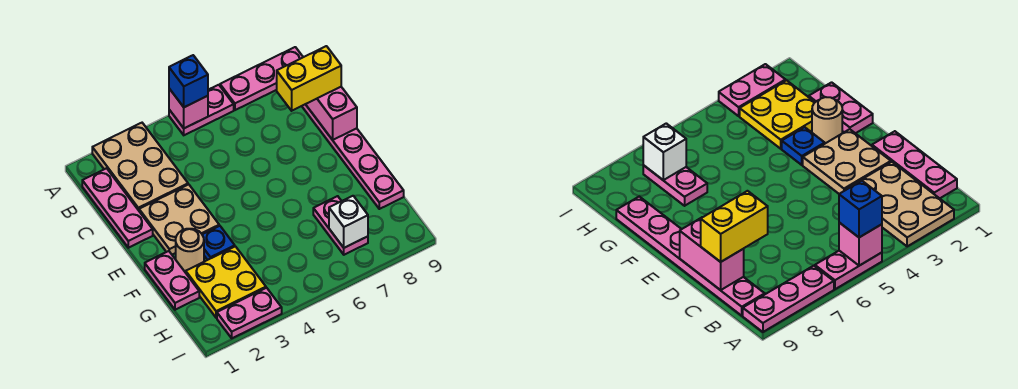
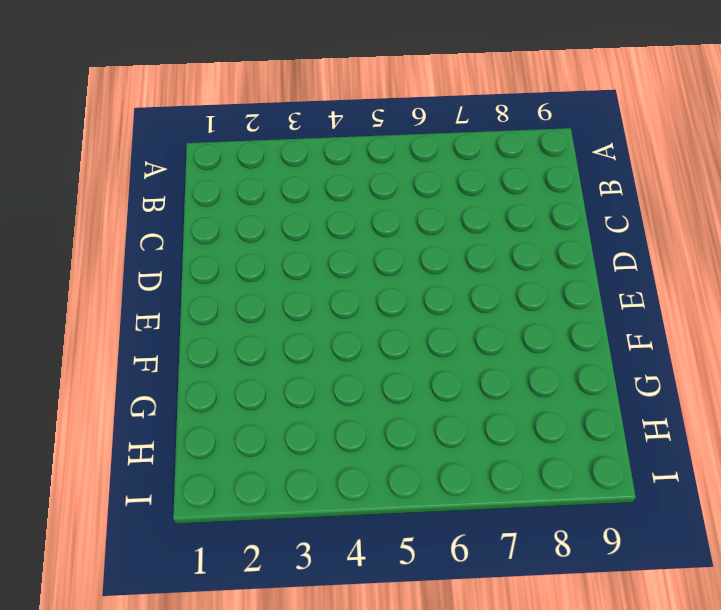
none -> tan 2x3 plate [92,123,188,210]
none -> pink 1x2 plate [169,85,234,135]
none -> pink 1x3 plate [220,47,303,110]

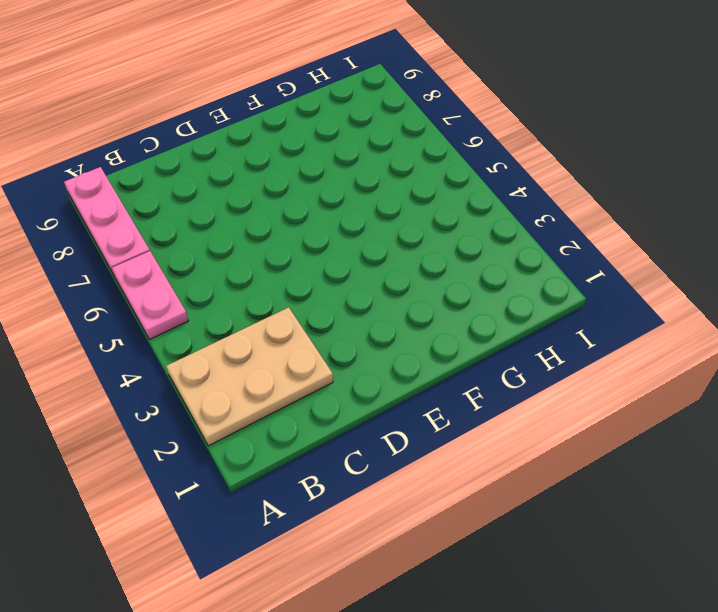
none -> pink 1x3 plate [82,168,153,248]
none -> pink 1x6 plate [302,104,404,209]
none -> tan 2x2 plate [139,185,219,255]

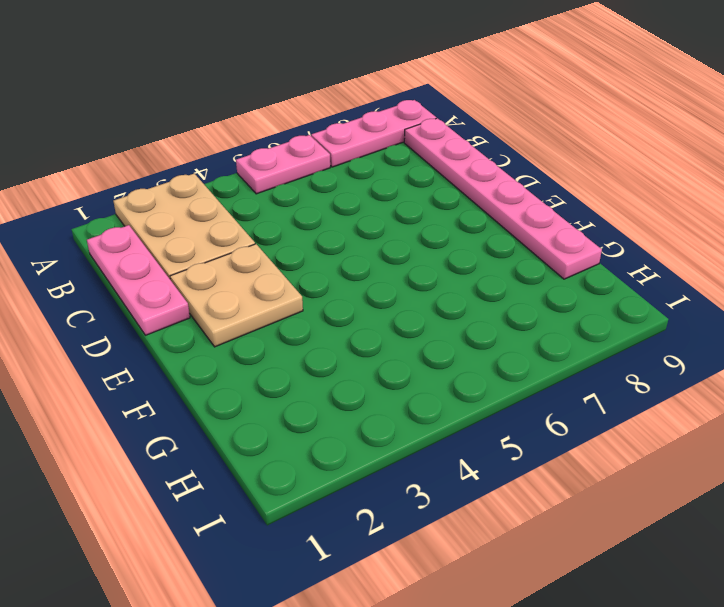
none -> pink 1x2 plate [145,251,199,310]
none -> tan 1x1 round brick [176,229,204,272]
none -> blue 1x1 plate [202,226,235,260]

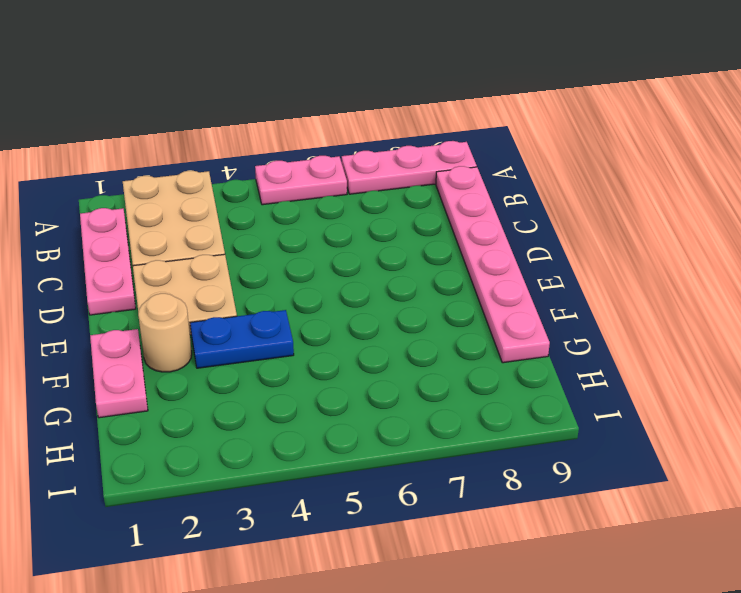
blue 1x2 plate [190,310,294,368] -> blue 1x1 plate [202,226,235,260]
none -> yellow 2x2 plate [186,246,266,318]
none -> pink 1x2 plate [313,196,368,255]
none -> pink 1x2 plate [217,288,282,338]

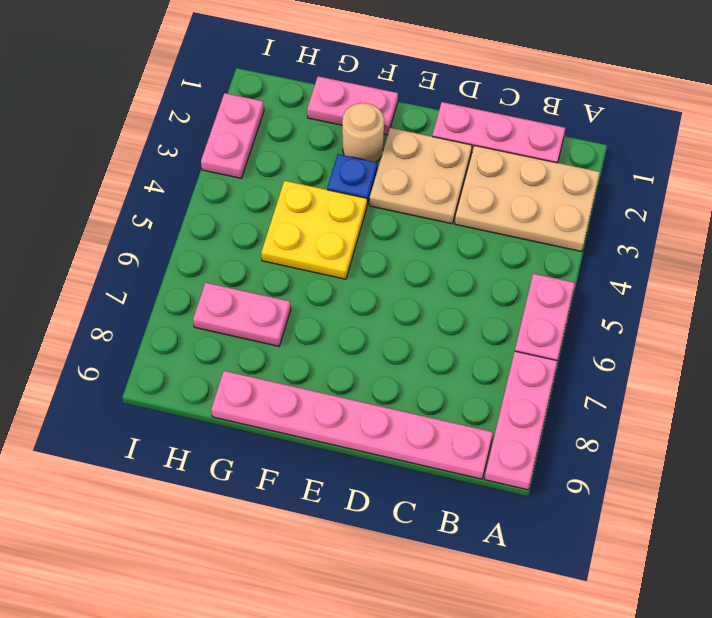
yellow 2x2 plate [261,181,367,279] -> yellow 2x2 plate moved to [186,246,266,318]
none -> pink 1x1 brick [169,89,208,128]
none -> pink 1x2 brick [306,87,357,140]
none -> white 1x1 brick [329,196,368,248]

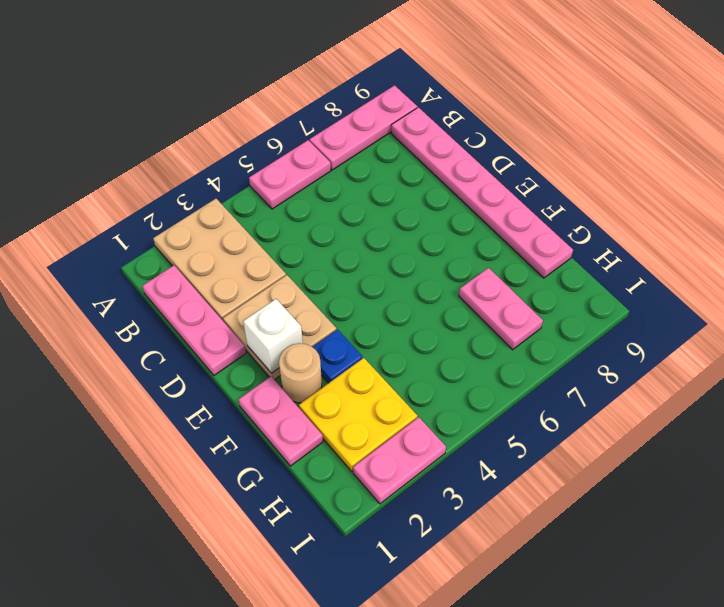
white 1x1 brick [243,299,303,373] -> white 1x1 brick moved to [329,196,368,248]
none -> pink 1x1 brick [169,89,208,128]
none -> pink 1x2 brick [306,87,357,140]
none -> blue 1x1 brick [169,55,208,107]

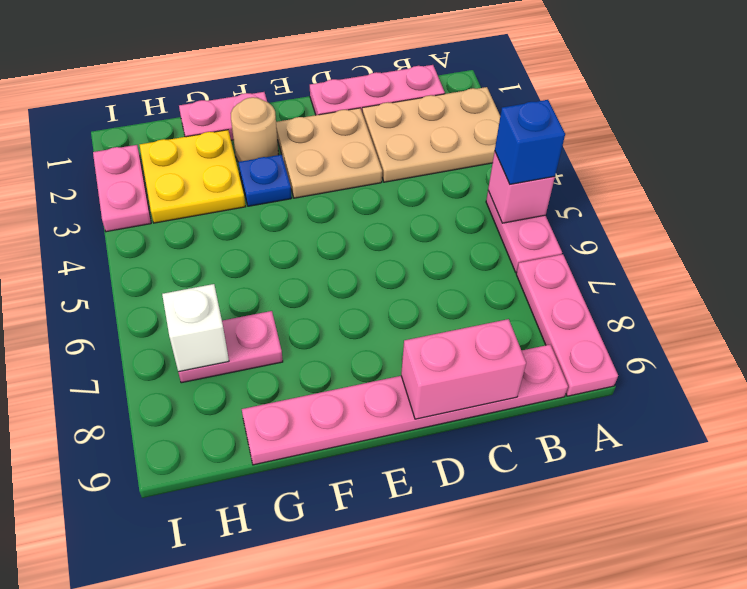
none -> yellow 1x2 brick [277,46,341,111]

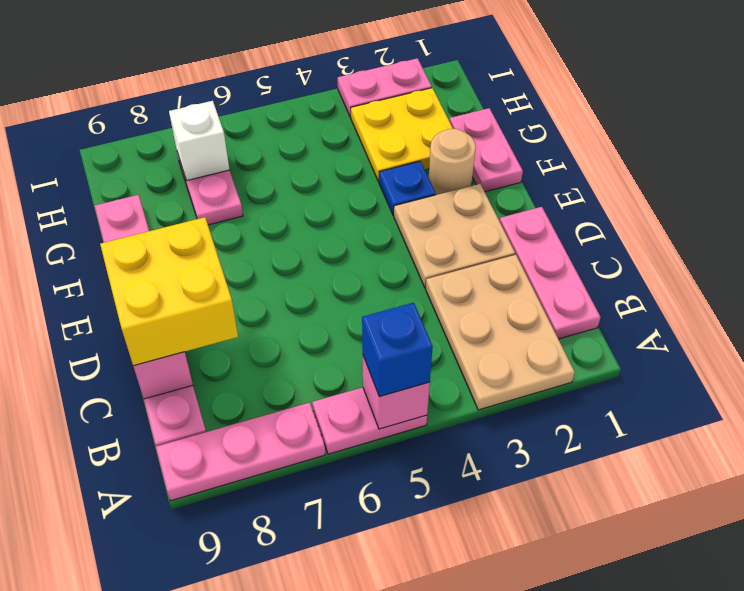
yellow 2x2 brick [100,217,238,366] -> yellow 1x2 brick [277,46,341,111]

